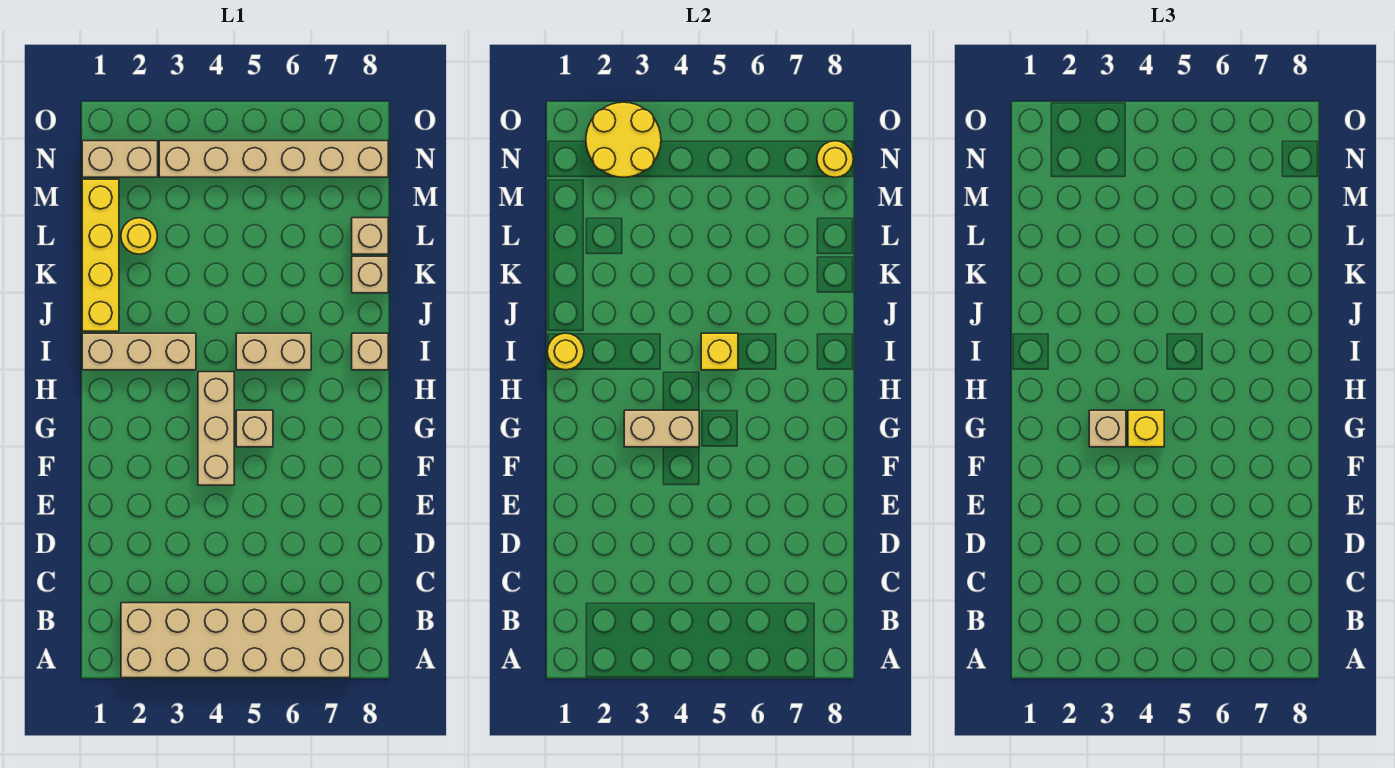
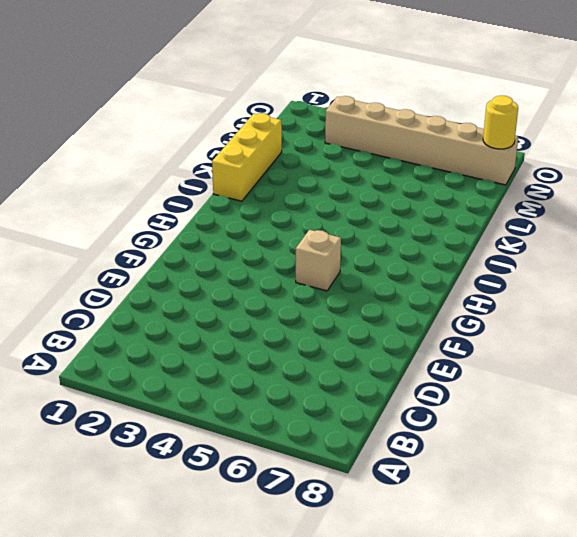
yellow 1x3 brick [212,113,282,201] -> yellow 1x4 brick [82,179,119,331]
none -> tan 2x6 brick [121,603,350,678]
none -> tan 1x3 brick [198,372,234,485]
none -> tan 1x3 brick [82,333,196,370]

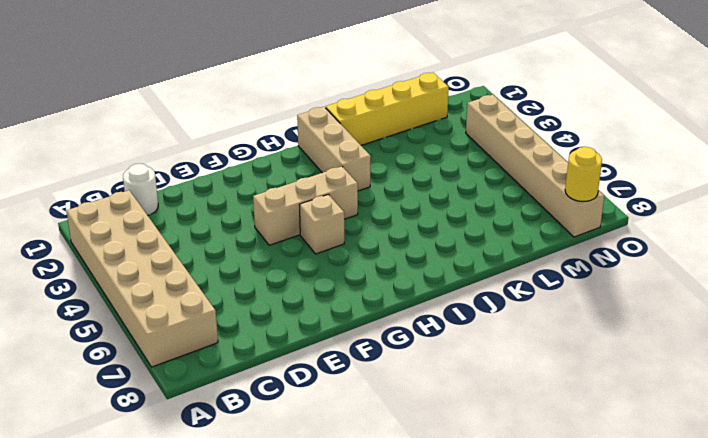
white 1x1 round brick [123,164,158,215] -> none
none -> tan 1x2 brick [236,333,311,370]
none -> tan 1x1 brick [352,333,388,370]
none -> tan 1x1 brick [352,256,388,293]

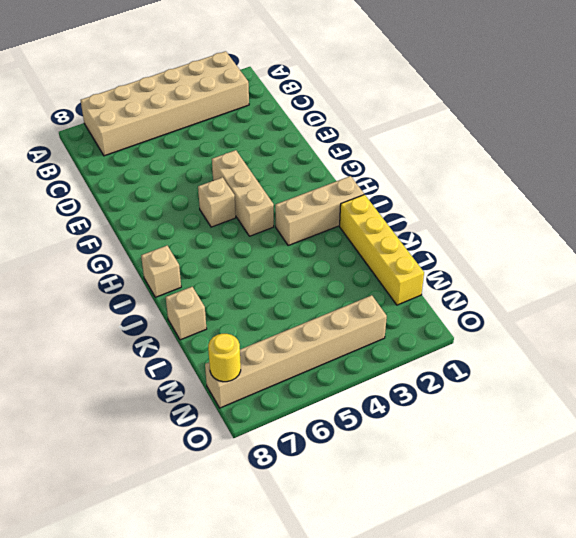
none -> tan 1x2 brick [236,333,311,370]
none -> yellow 1x1 round brick [121,218,157,254]
none -> tan 1x1 brick [352,218,388,254]

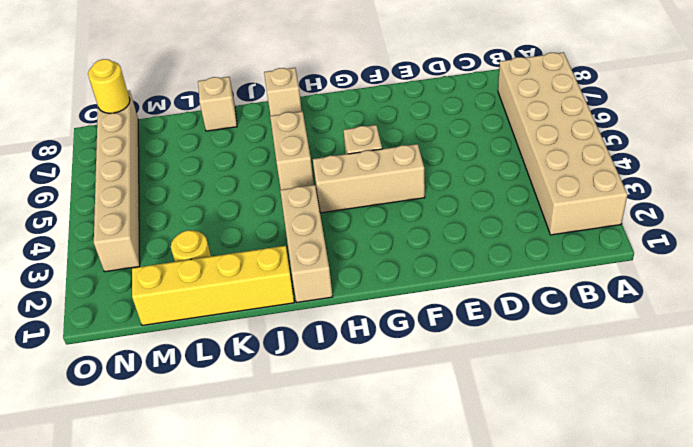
none -> tan 1x1 brick [352,218,388,254]
none -> tan 1x2 brick [82,141,158,177]
none -> tan 1x2 brick [624,410,699,447]

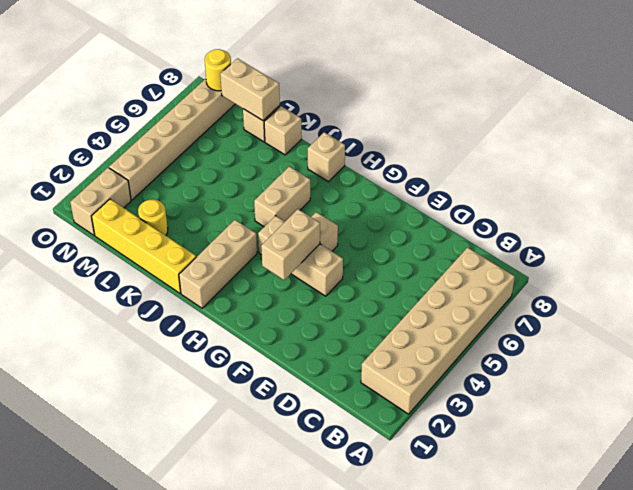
tan 1x2 brick [220,58,280,121] -> none
none -> yellow 1x1 round brick [547,333,584,370]
none -> yellow 1x1 brick [701,333,738,370]
none -> yellow 2x2 round brick [586,102,661,177]

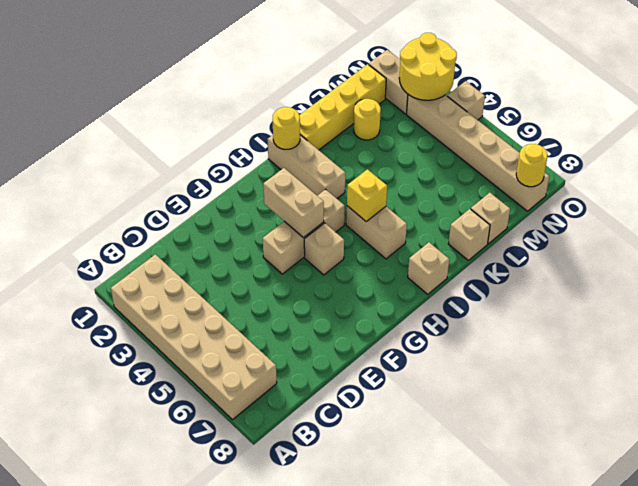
tan 1x1 brick [447,81,485,120] -> tan 1x1 brick moved to [1089,410,1126,447]
none -> yellow 1x1 brick [1128,410,1164,447]

